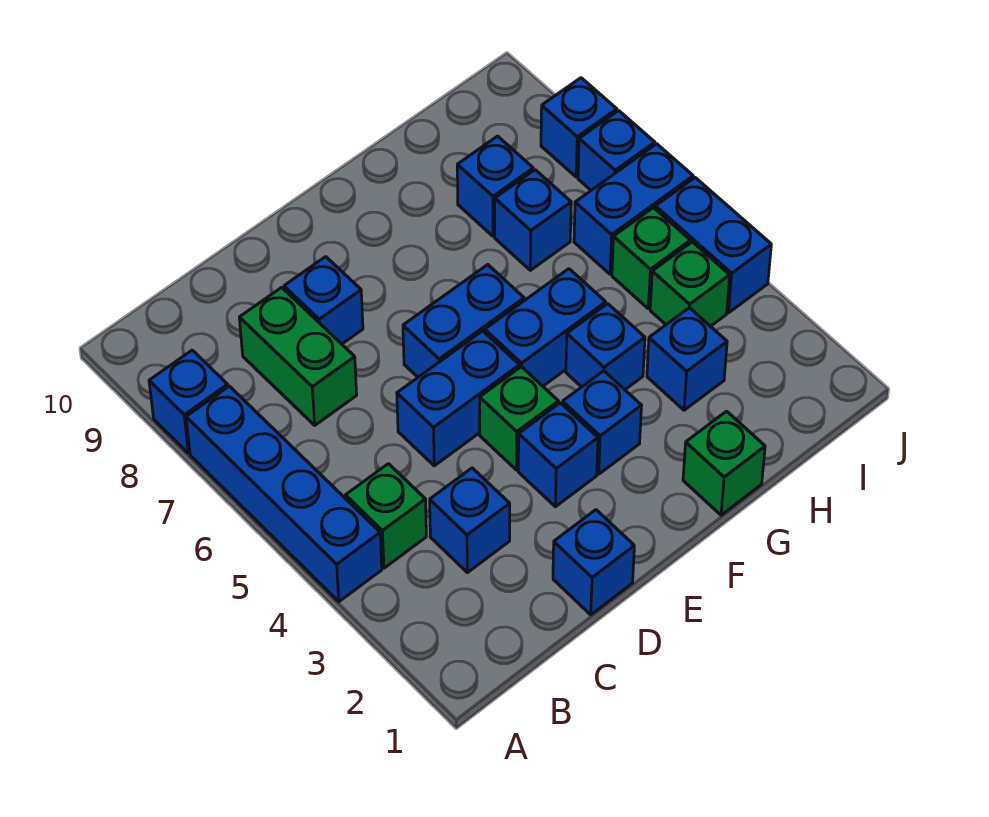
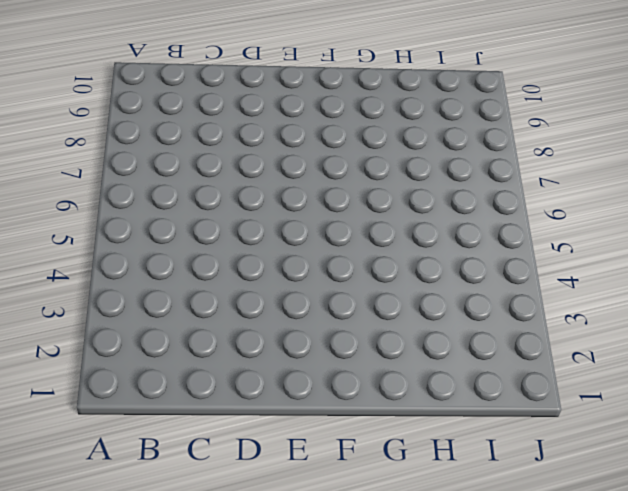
none -> blue 1x4 brick [186,386,382,602]
none -> blue 1x1 brick [149,350,228,453]
none -> green 1x1 brick [345,464,426,568]

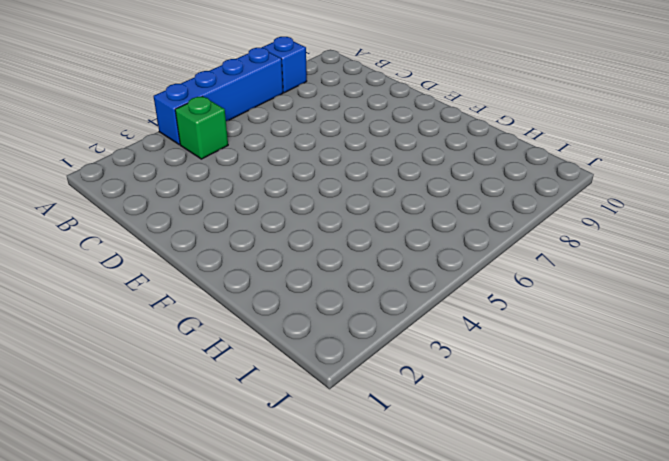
none -> blue 1x1 brick [430,468,510,573]
none -> green 1x2 brick [239,287,357,425]
none -> blue 1x1 brick [553,510,634,615]

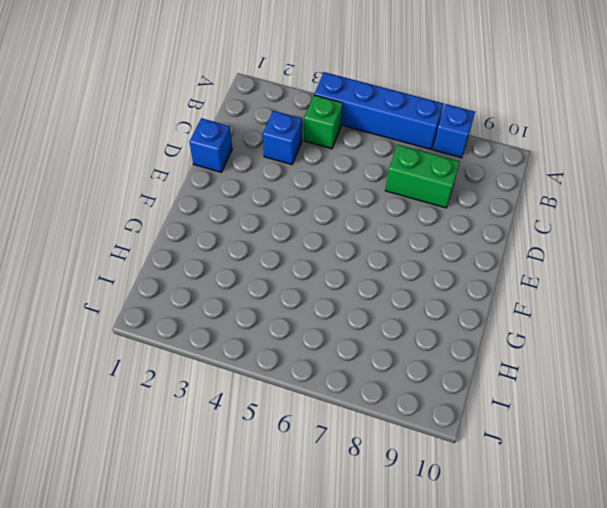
none -> blue 1x2 brick [397,331,519,466]
none -> blue 1x1 brick [284,257,363,344]
none -> blue 1x1 brick [518,403,598,507]

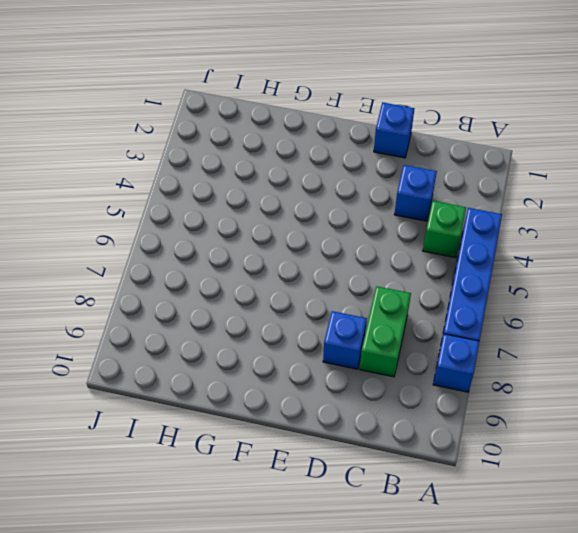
none -> blue 1x2 brick [397,331,519,466]
none -> blue 1x1 brick [518,403,598,507]
none -> green 1x1 brick [480,367,559,470]

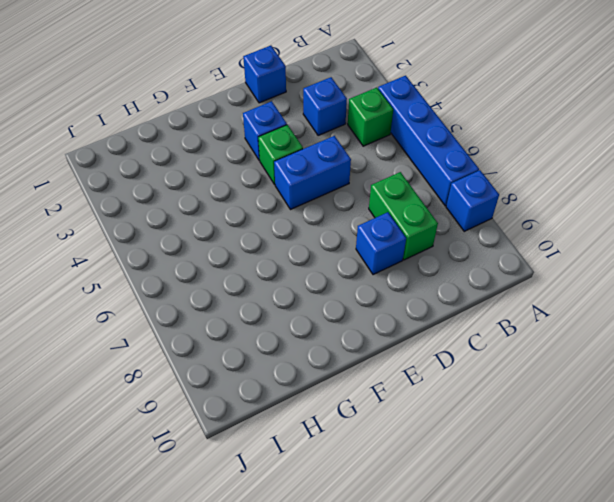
none -> blue 1x2 brick [403,265,524,377]
none -> blue 1x1 brick [562,371,642,474]
none -> blue 1x2 brick [485,269,606,386]

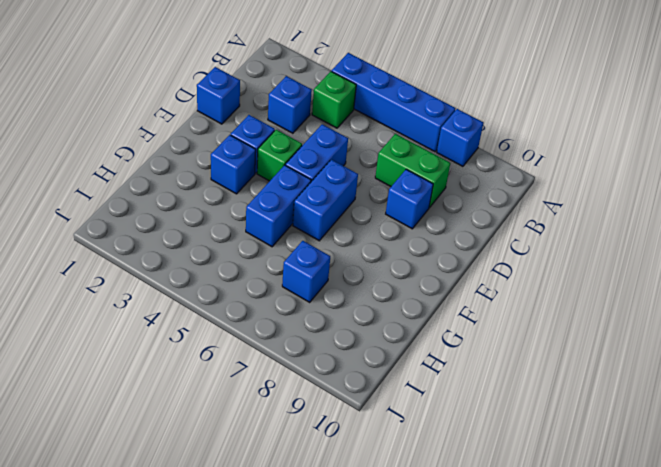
none -> green 1x1 brick [683,411,765,515]
none -> blue 1x1 brick [566,304,645,390]
none -> blue 1x1 brick [647,308,727,410]

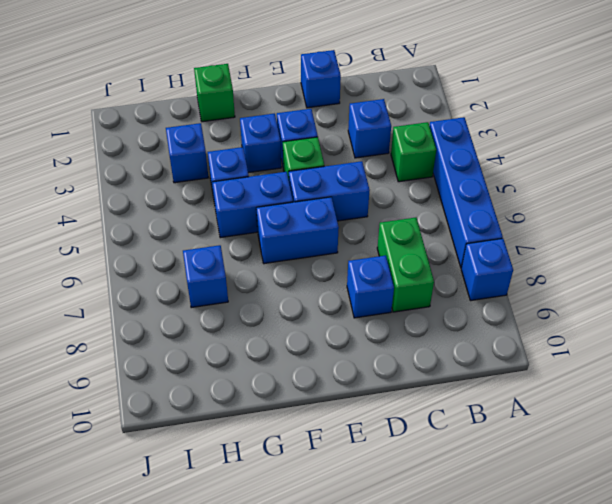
none -> blue 1x1 brick [457,136,533,236]
none -> green 1x1 brick [650,242,730,326]
none -> green 1x1 brick [612,208,690,309]

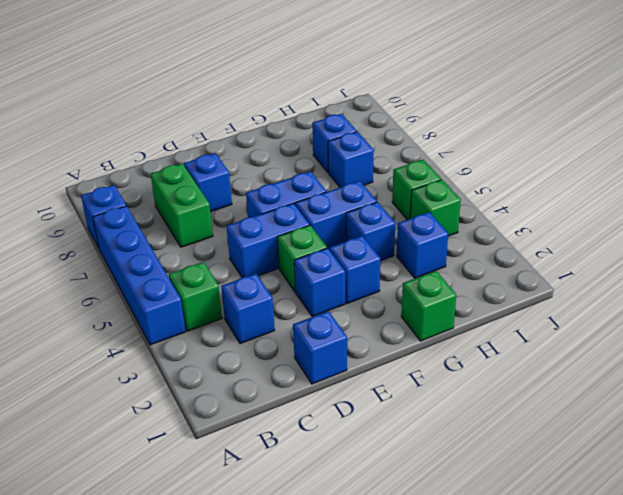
none -> blue 1x2 brick [574,144,693,274]
none -> blue 1x2 brick [655,178,771,313]
none -> blue 1x1 brick [578,111,655,190]

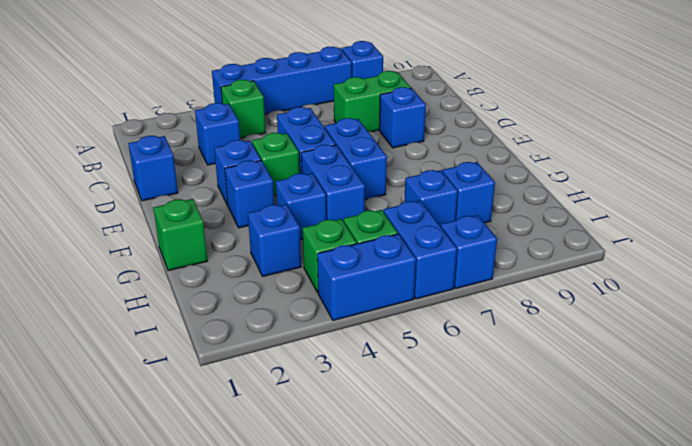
none -> blue 1x1 brick [541,78,617,177]

